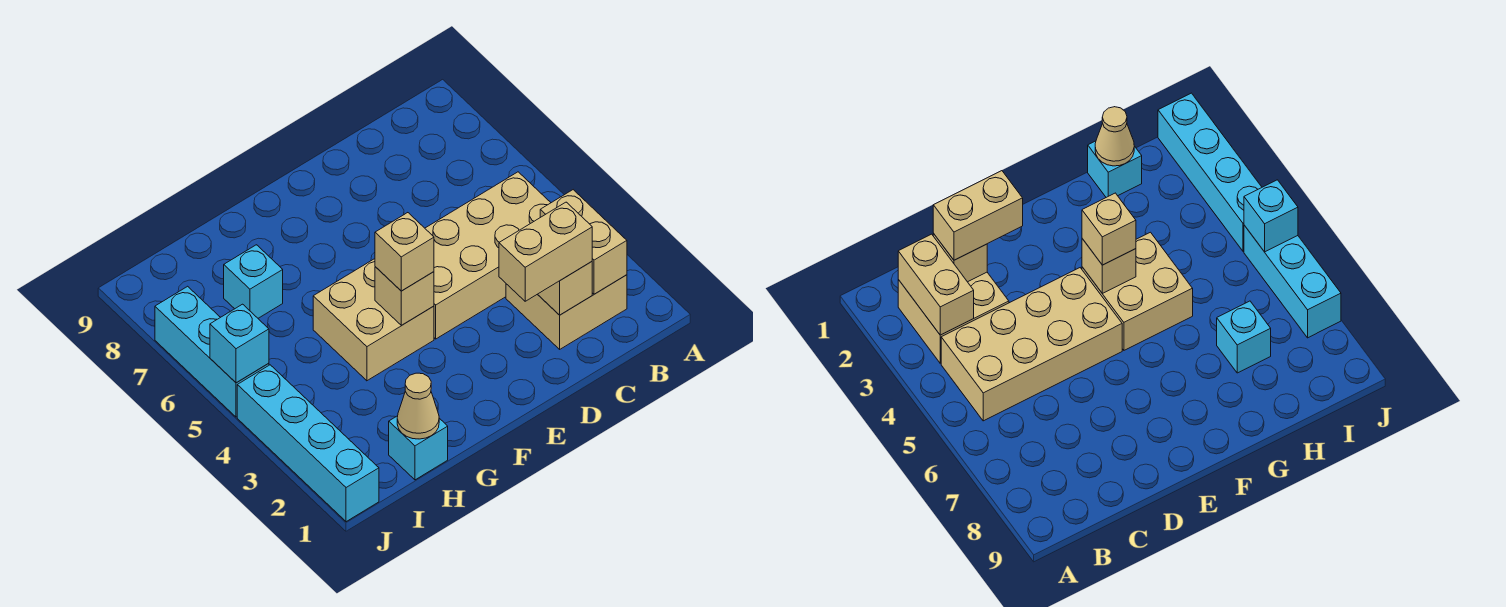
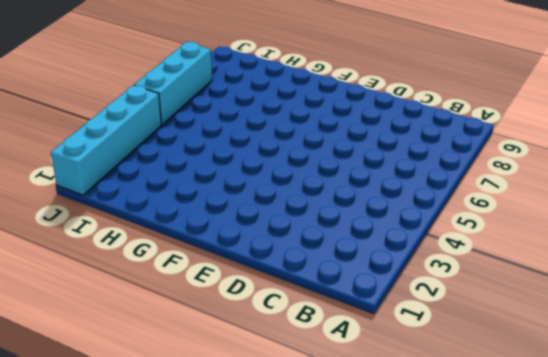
none -> tan 2x2 brick [506,275,627,349]
none -> tan 2x4 brick [425,172,551,339]
none -> tan 2x2 brick [313,259,434,381]

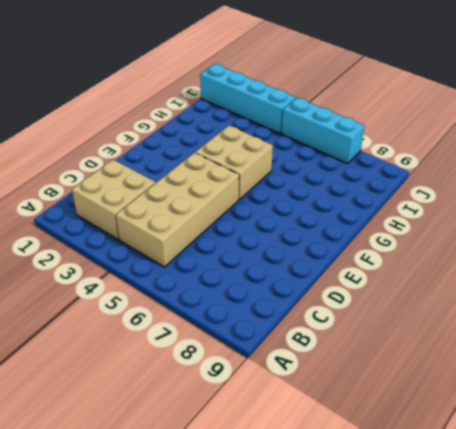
none -> cyan 1x1 brick [389,416,448,480]
none -> cyan 1x1 brick [224,245,283,318]
none -> tan 1x2 brick [540,190,627,294]

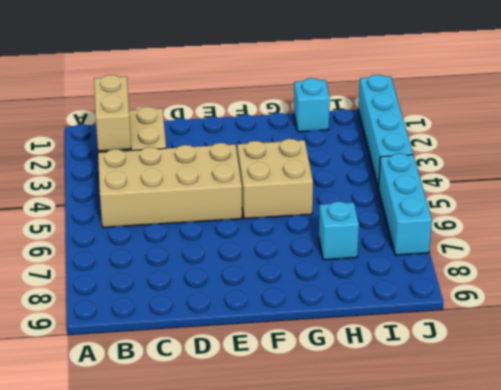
none -> tan 1x1 brick [538,262,592,315]
none -> tan 1x1 brick [375,267,434,325]
none -> tan 1x1 cone [397,373,439,439]

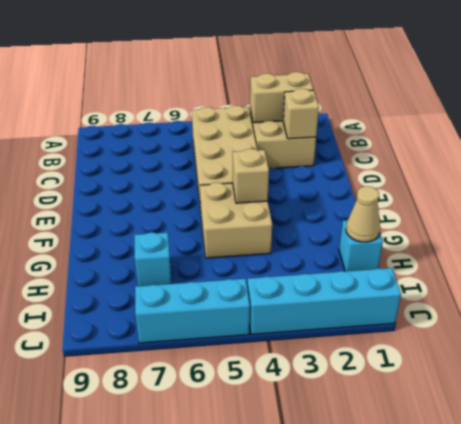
none -> cyan 1x1 brick [210,304,269,383]
none -> tan 1x2 brick [499,202,592,301]
none -> tan 1x1 brick [375,213,434,291]

